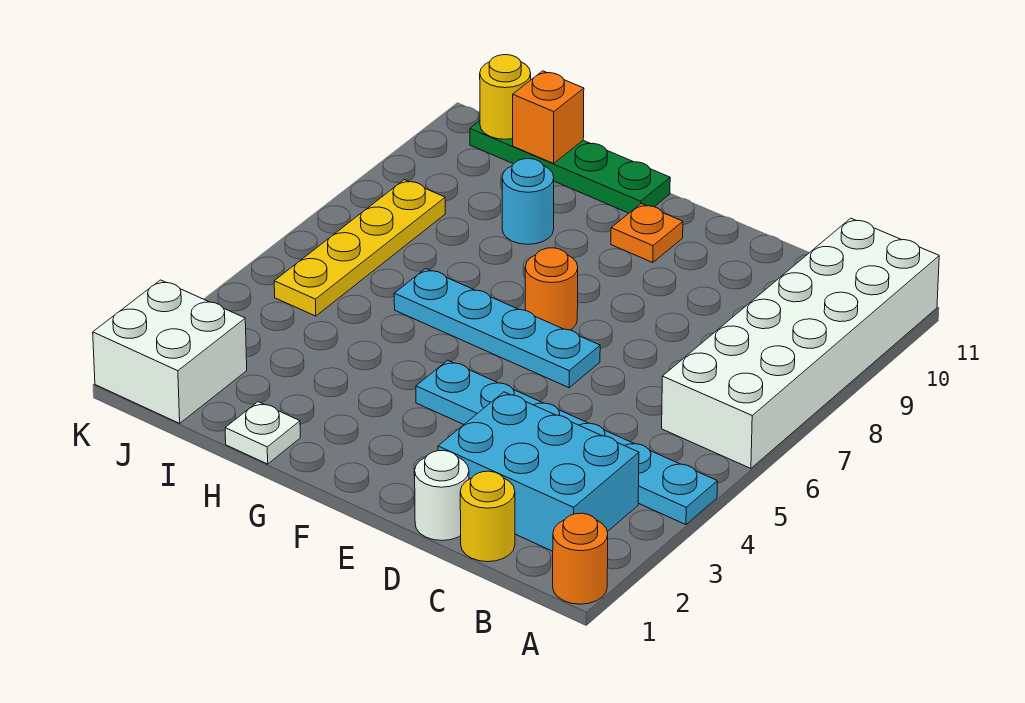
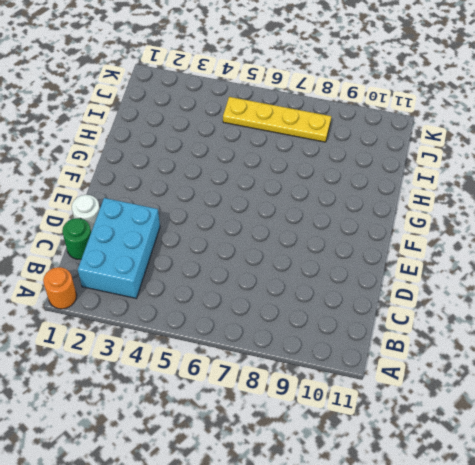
green 1x1 round brick [62,218,91,259] -> yellow 1x1 round brick [460,471,515,562]
none -> cyan 1x6 plate [416,360,717,525]
none -> white 2x6 brick [662,218,939,468]
none -> cyan 1x4 plate [394,268,600,388]

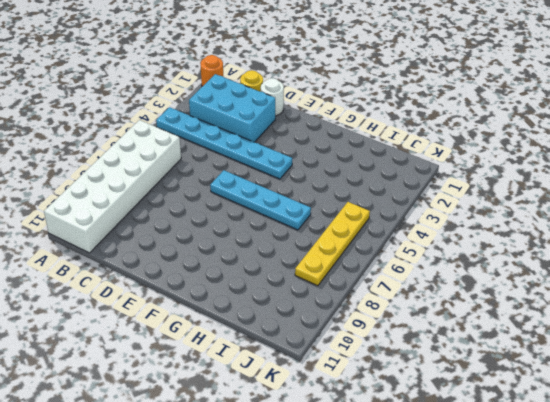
none -> orange 1x1 round brick [525,248,578,330]
none -> orange 1x1 plate [611,204,683,263]
none -> green 1x4 plate [470,121,670,213]

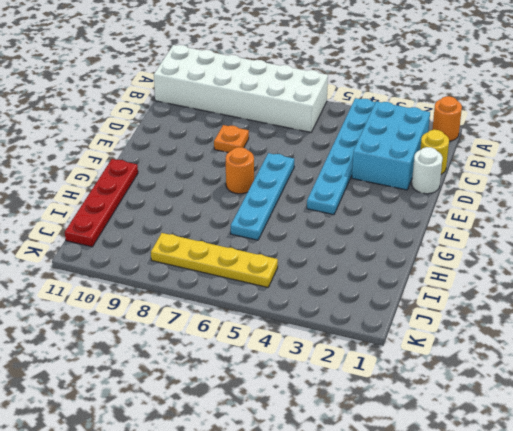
orange 1x1 plate [214,125,249,152] -> orange 1x1 plate moved to [611,204,683,263]
red 1x4 plate [65,159,138,247] -> green 1x4 plate [470,121,670,213]
none -> white 1x1 plate [225,402,300,464]
none -> cyan 1x1 round brick [502,159,554,244]
none -> white 2x2 brick [93,280,247,423]

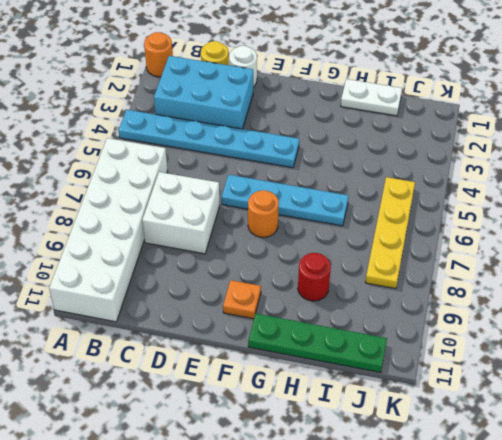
white 2x2 brick [142,172,220,254] -> white 2x2 brick moved to [93,280,247,423]
white 1x2 plate [341,79,402,116] -> white 1x1 plate [225,402,300,464]
red 1x1 round brick [298,253,331,301] -> cyan 1x1 round brick [502,159,554,244]
none -> orange 1x1 brick [513,71,584,163]
none -> yellow 1x1 round brick [480,55,531,139]

